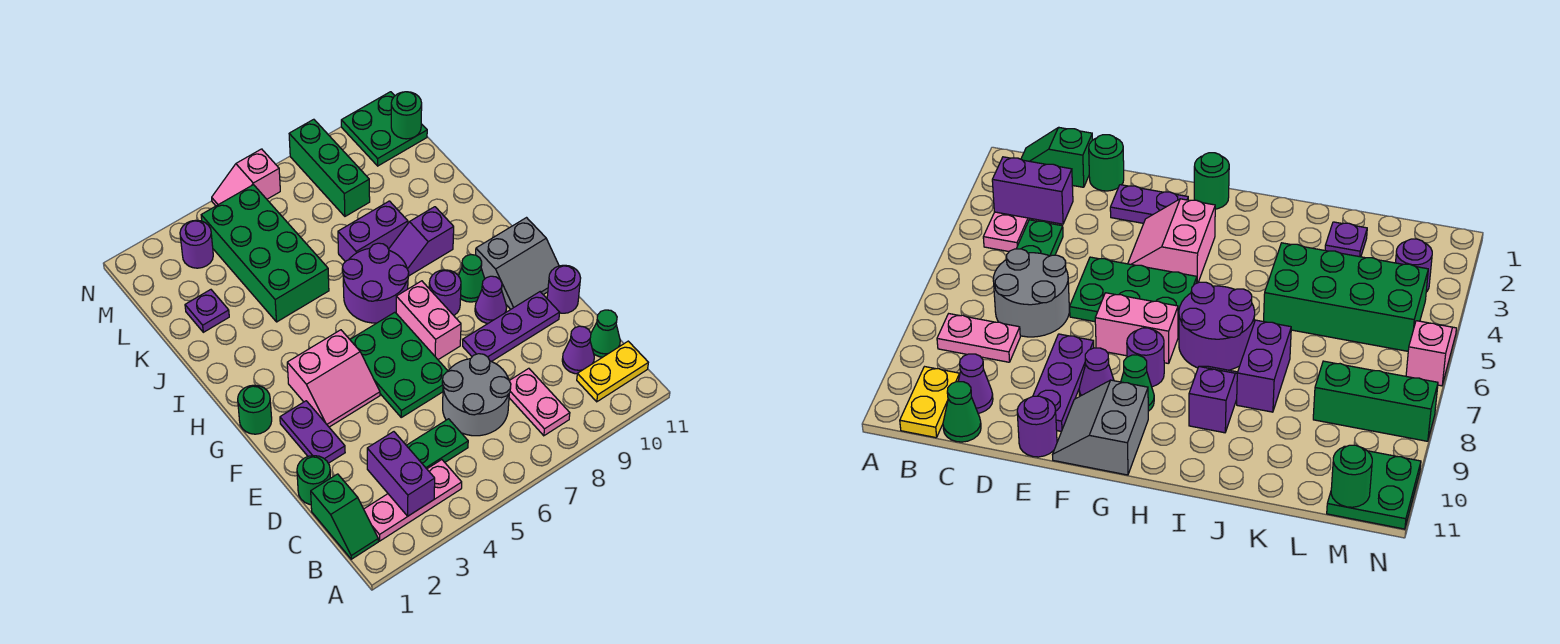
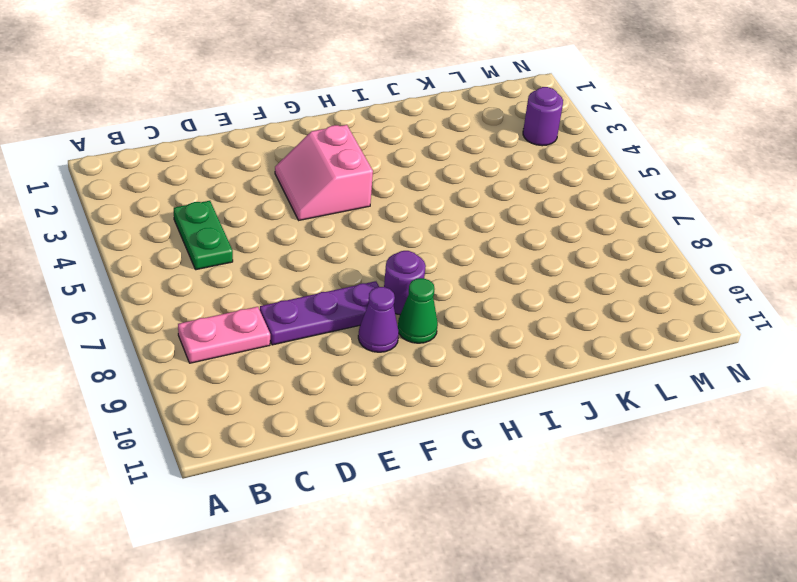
purple 1x3 plate [260,281,379,345] -> purple 1x3 plate turned to [463,292,560,362]
none -> green 1x2 slope [311,474,378,559]
none -> pink 1x3 plate [364,460,462,541]
none -> yellow 1x2 plate [577,341,648,402]
none -> grey 2x2 round brick [442,354,511,436]

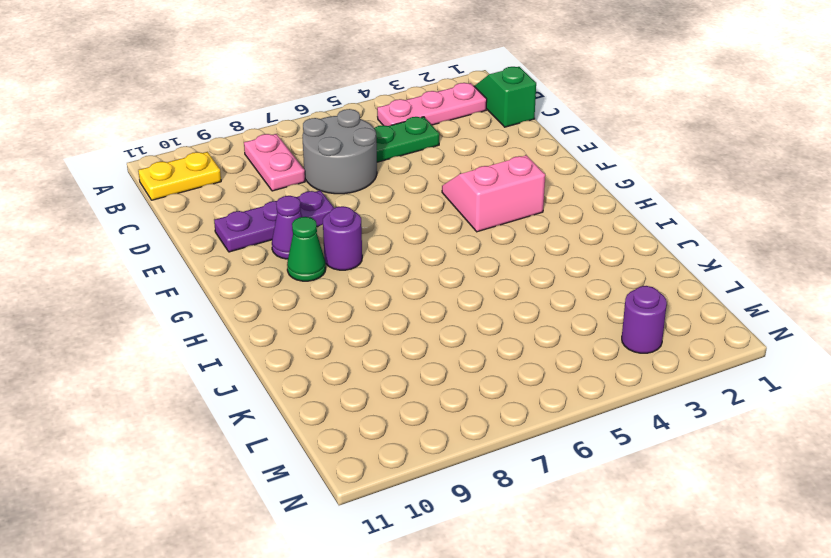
none -> purple 1x1 cone [562,326,594,374]
none -> green 1x1 cone [590,310,620,357]
none -> green 1x1 round brick [297,456,330,505]
none -> purple 1x2 plate [280,401,345,463]

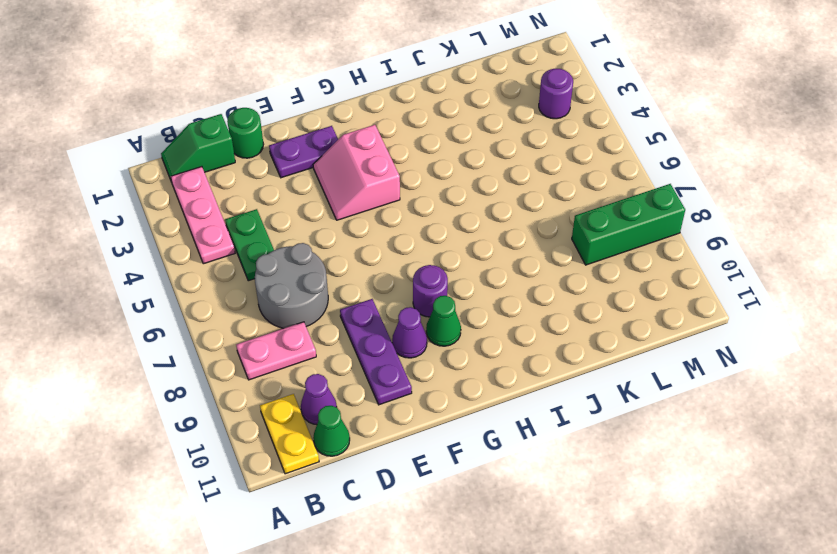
none -> green 2x3 plate [350,312,448,417]
none -> purple 1x1 round brick [547,265,581,313]
none -> pink 1x2 brick [396,281,461,360]
none -> grey 2x2 slope [476,218,559,309]

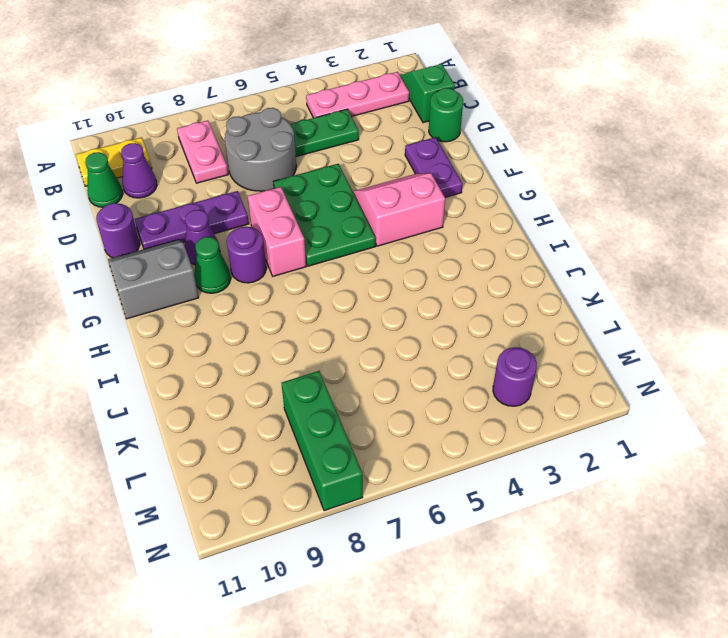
none -> green 1x1 round brick [238,385,272,434]
none -> purple 2x2 round brick [342,243,409,323]
none -> purple 1x2 slope [389,207,454,276]
none -> green 2x4 brick [201,185,329,322]

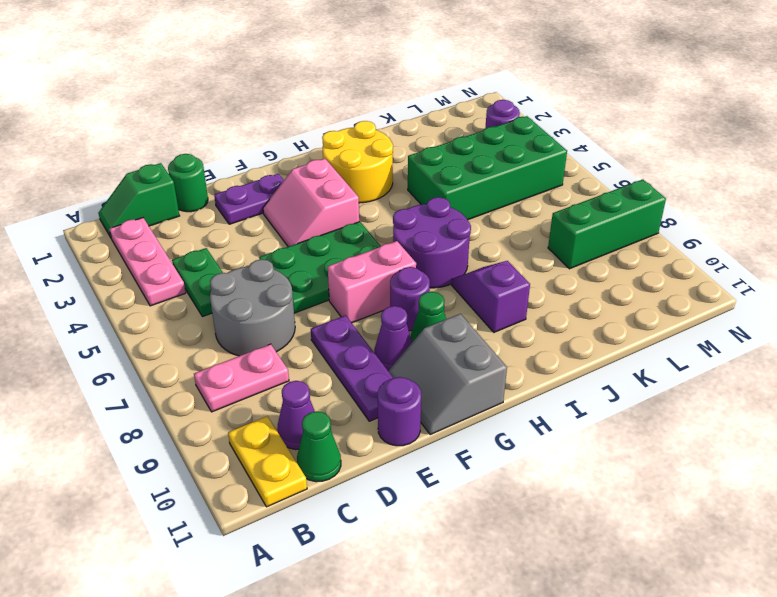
yellow 2x2 round brick [322,121,393,203] -> none
none -> green 1x1 round brick [238,385,272,434]
none -> purple 1x2 brick [338,201,408,262]
none -> purple 1x1 plate [185,290,229,332]
none -> green 2x2 plate [341,92,427,166]

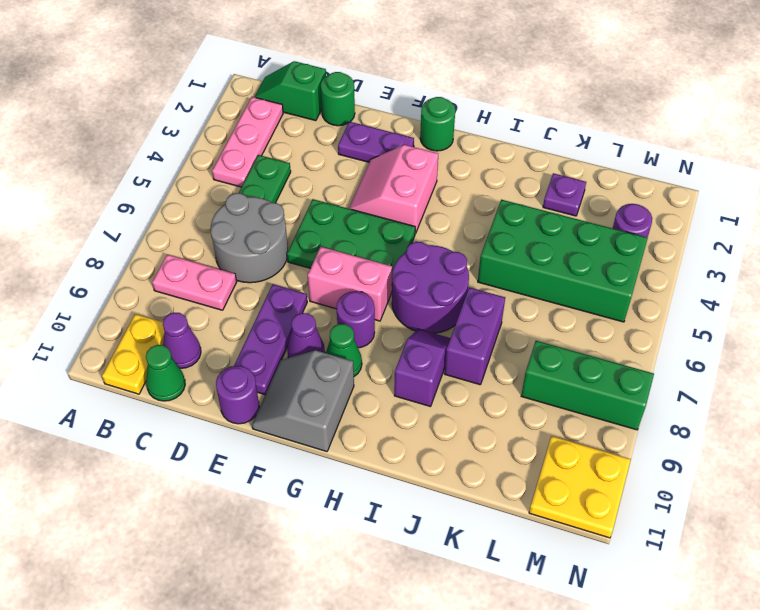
yellow 2x2 plate [529,436,631,538] -> green 2x2 plate [341,92,427,166]
none -> pink 1x2 slope [212,149,280,206]
none -> purple 1x2 brick [367,432,435,516]
none -> green 1x1 round brick [391,92,422,139]

